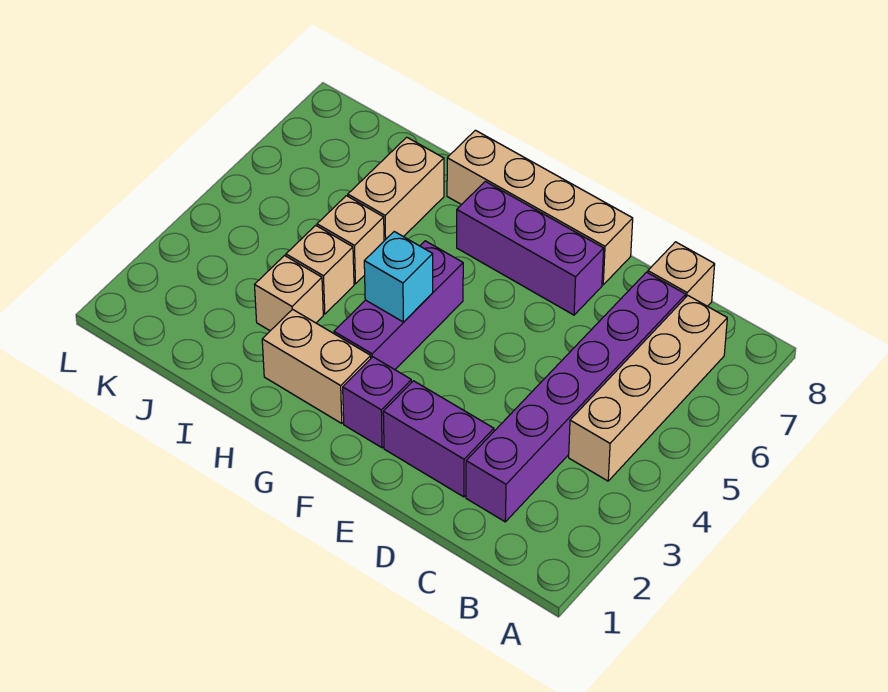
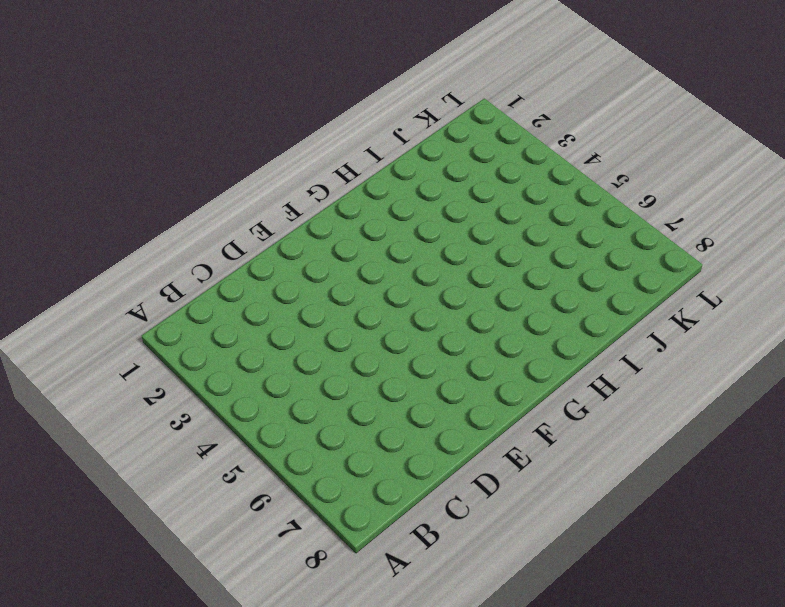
none -> tan 1x4 brick [569,296,727,481]
none -> purple 1x6 brick [466,272,686,522]
none -> tan 1x1 brick [648,242,715,306]

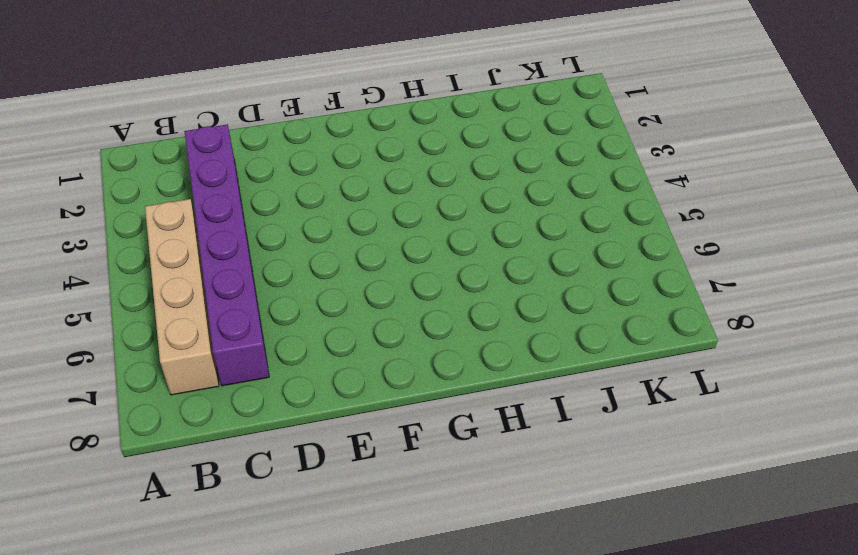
none -> tan 1x1 brick [648,242,715,306]
none -> purple 1x2 brick [383,381,494,497]
none -> purple 1x3 brick [457,181,604,315]

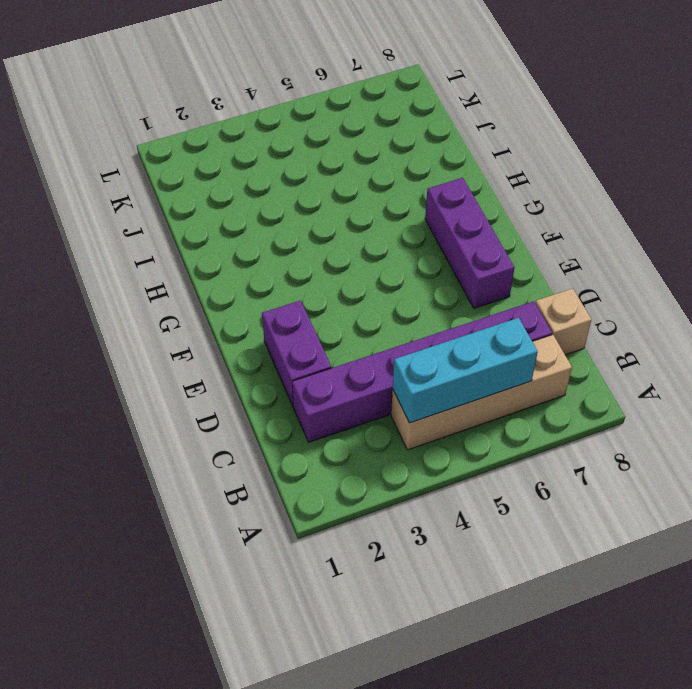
cyan 1x3 brick [393,318,538,423] -> none
none -> tan 1x4 brick [447,130,633,285]
none -> purple 1x1 brick [343,357,411,448]
none -> tan 1x2 brick [262,309,371,424]

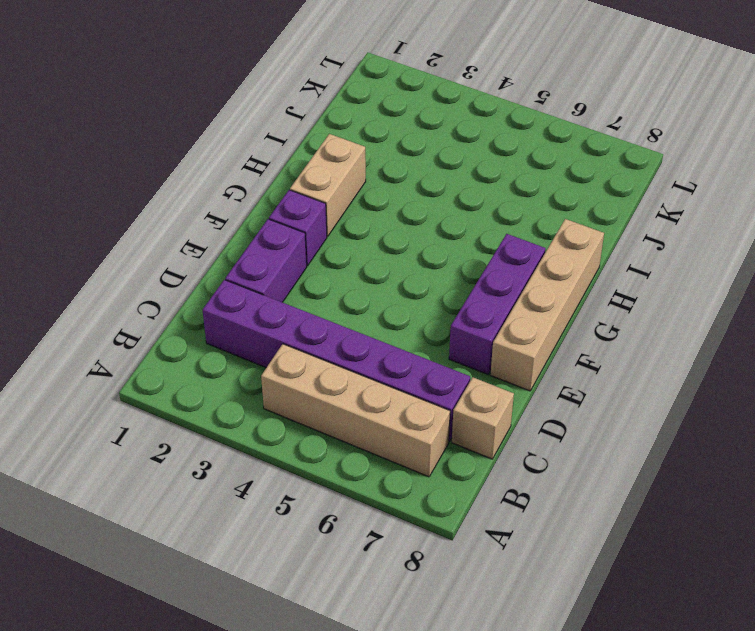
none -> purple 1x3 brick [334,241,463,370]
none -> tan 1x1 brick [255,256,323,331]
none -> tan 1x1 brick [286,225,354,314]

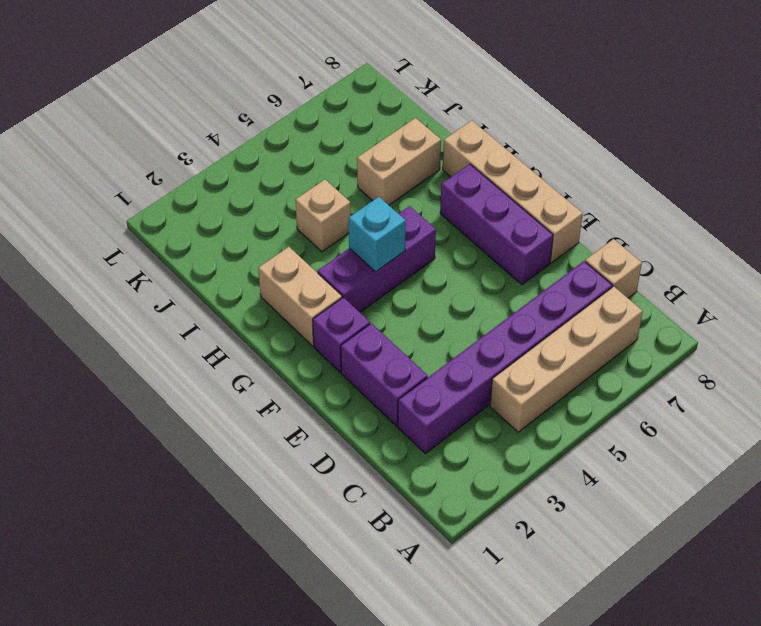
none -> tan 1x1 brick [255,256,323,331]
none -> tan 1x1 brick [317,196,384,284]

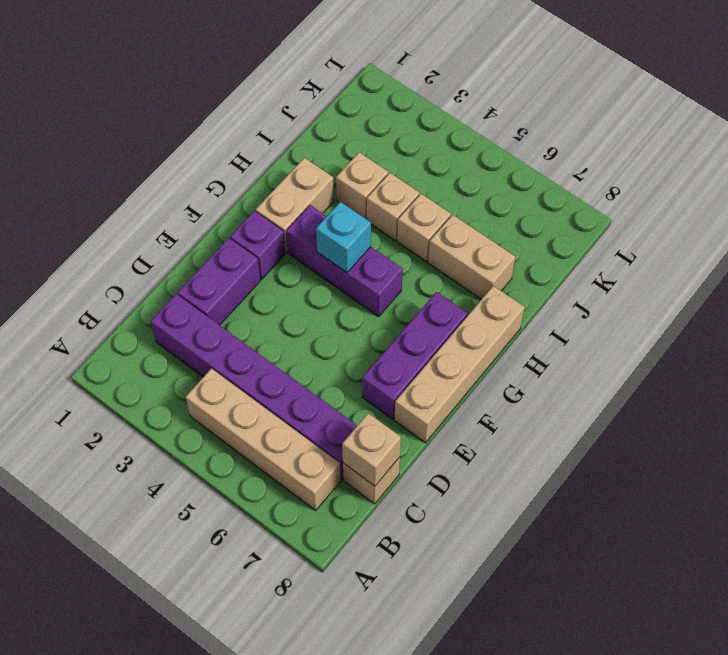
tan 1x1 brick [342,413,401,486] -> none

